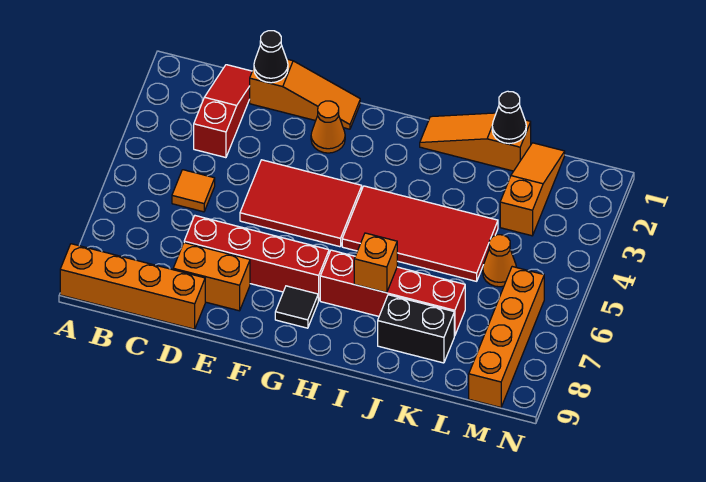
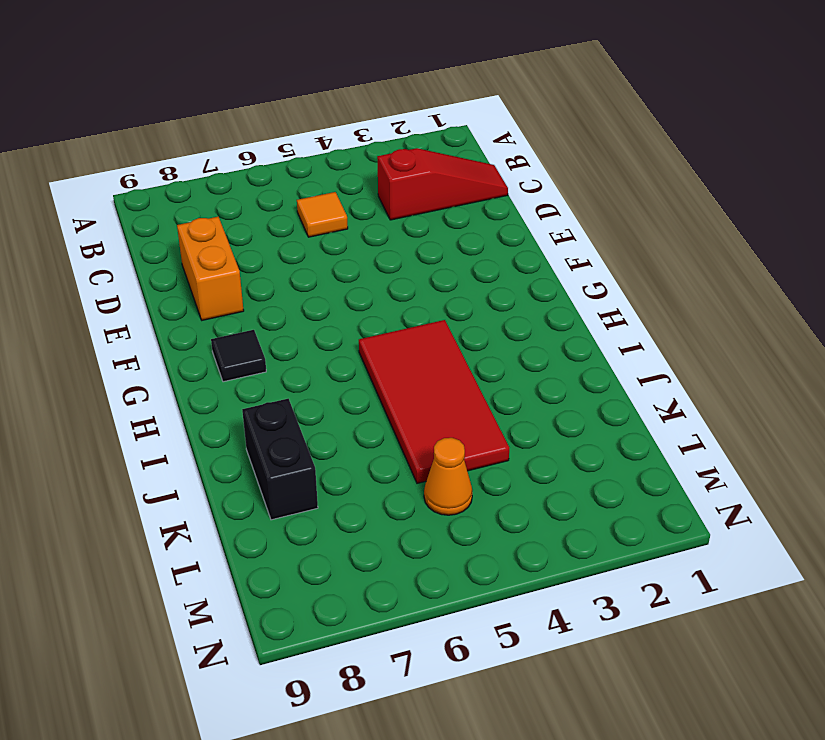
none -> orange 1x4 brick [60,244,205,329]
none -> orange 1x3 slope [250,59,360,129]
none -> red 1x4 brick [184,216,329,301]

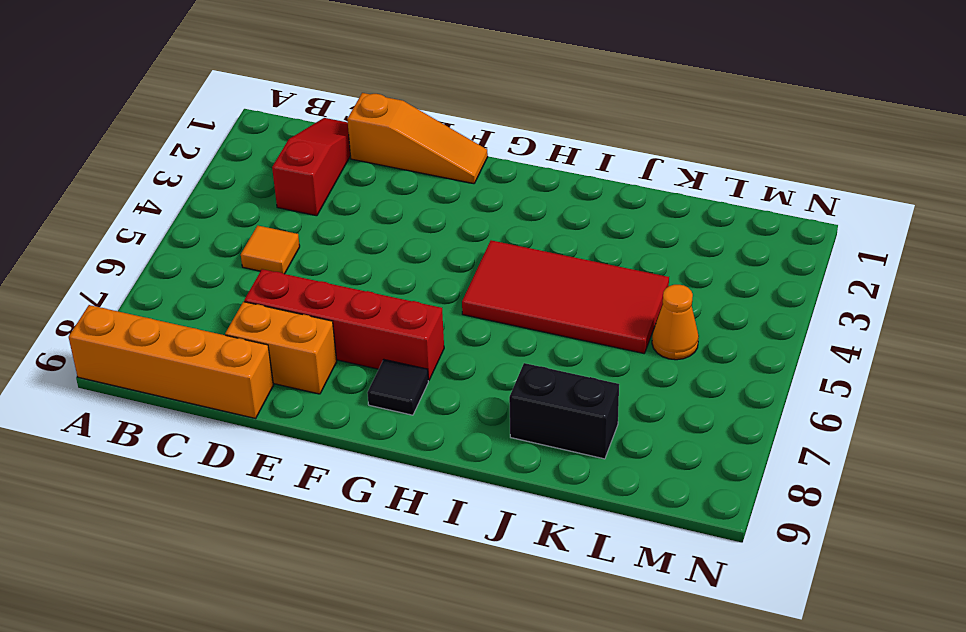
none -> red 2x3 tile [240,160,362,247]
none -> orange 1x1 cone [311,101,345,153]
none -> red 1x4 brick [320,250,465,336]

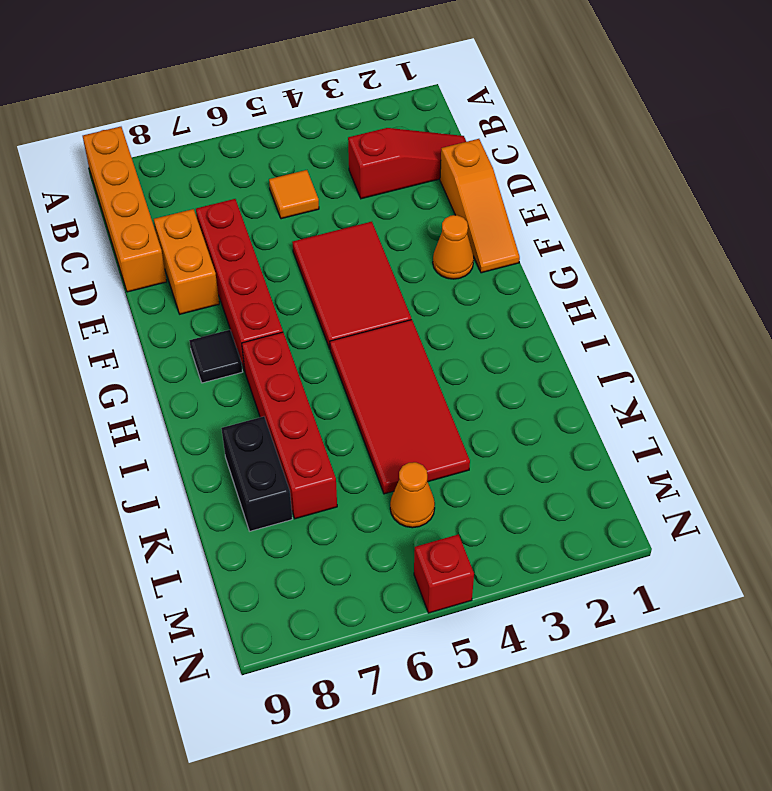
red 1x1 brick [414,534,474,613] -> none
none -> orange 1x3 slope [420,113,531,171]
none -> orange 1x3 slope [500,143,565,236]
none -> orange 1x4 brick [469,267,544,407]

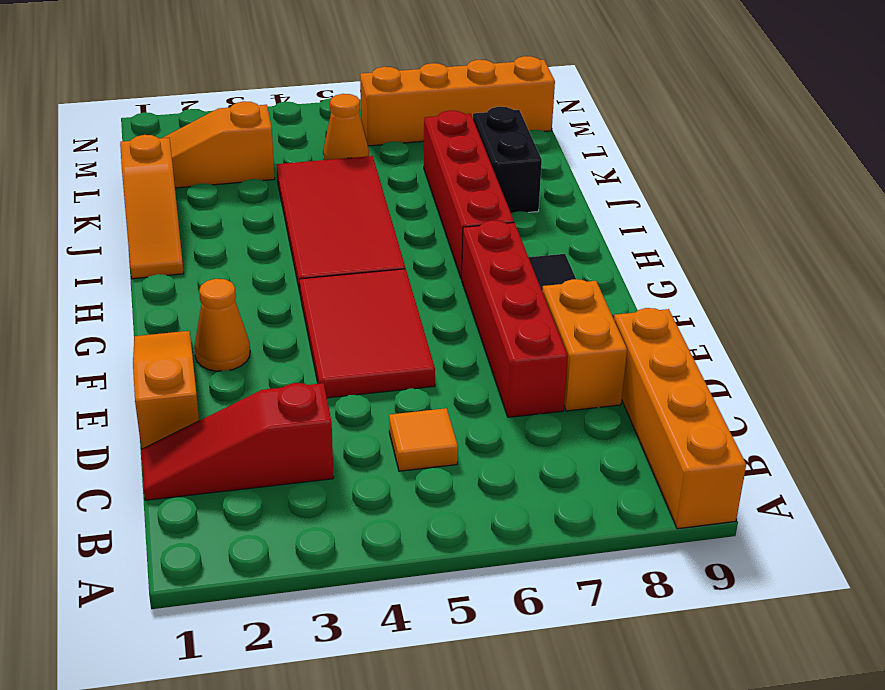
none -> black 1x1 cone [254,31,288,83]
none -> orange 1x1 brick [354,233,397,293]
none -> black 1x1 cone [492,91,526,144]

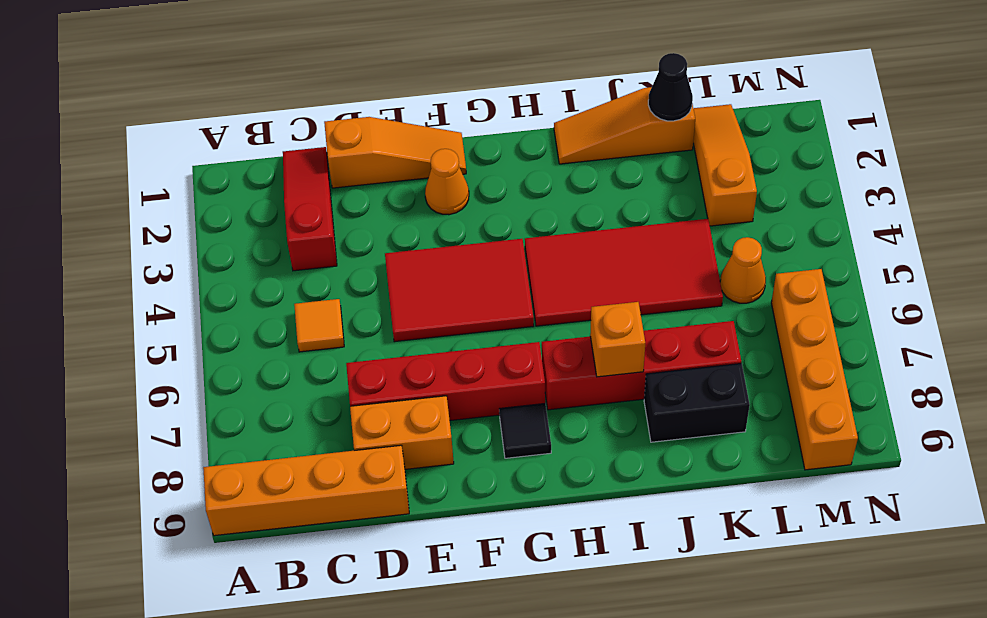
none -> black 1x1 cone [254,31,288,83]

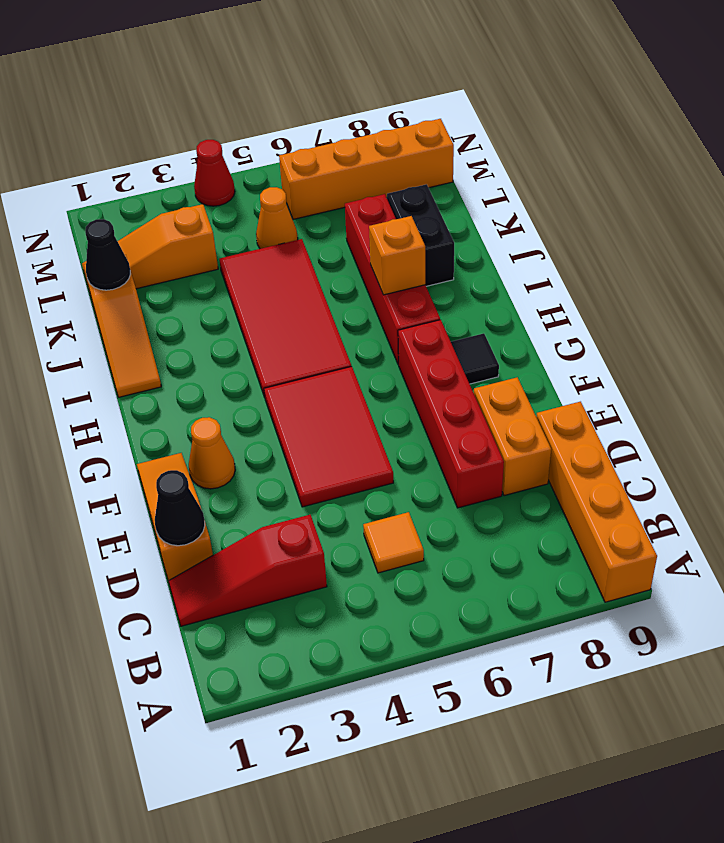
red 1x1 cone [194,140,235,206] -> none

